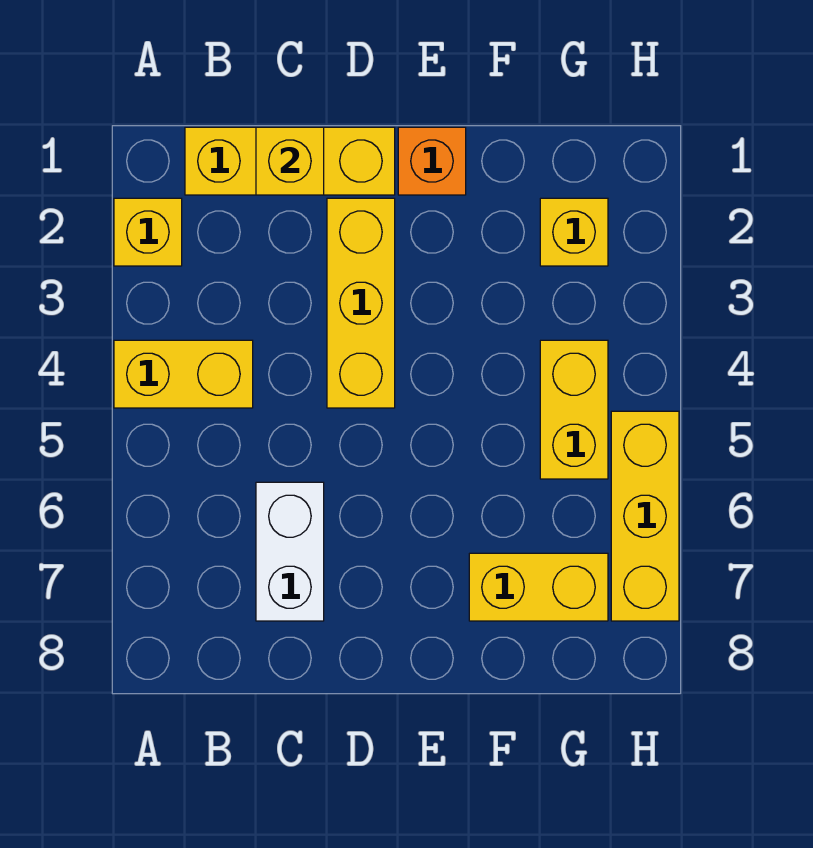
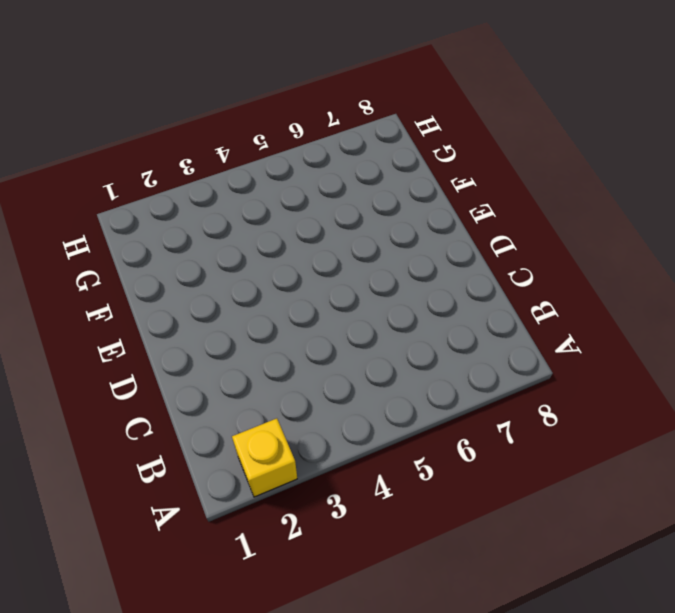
none -> yellow 1x2 brick [114,340,253,408]
none -> yellow 1x3 brick [185,127,395,195]

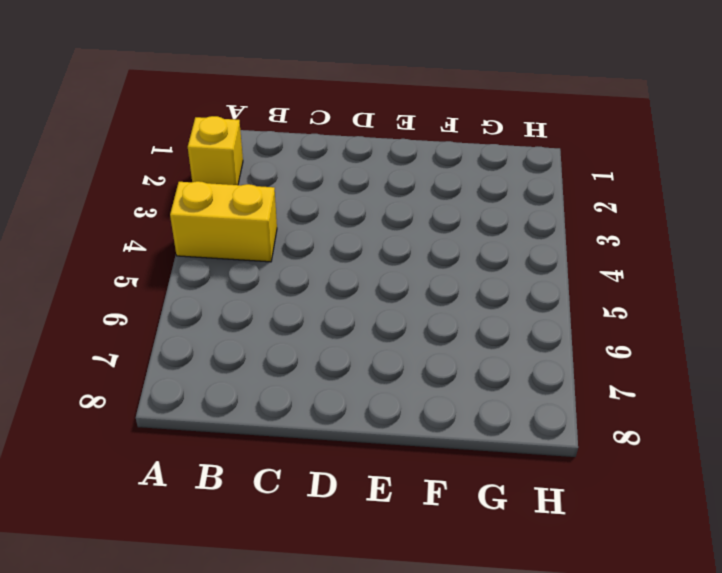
none -> yellow 1x3 brick [185,127,395,195]
none -> white 1x2 brick [256,482,324,621]

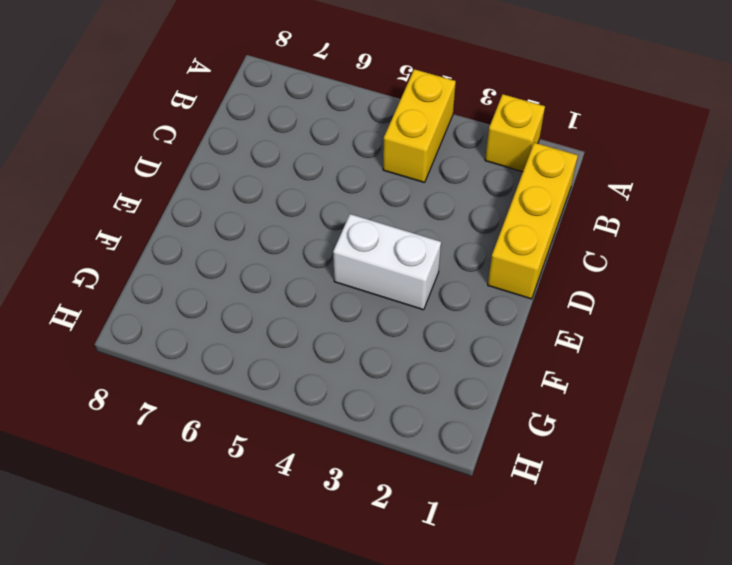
white 1x2 brick [333,214,441,310] -> white 1x2 brick moved to [256,482,324,621]
none -> yellow 1x3 brick [327,198,395,408]
none -> orange 1x1 brick [398,127,466,195]

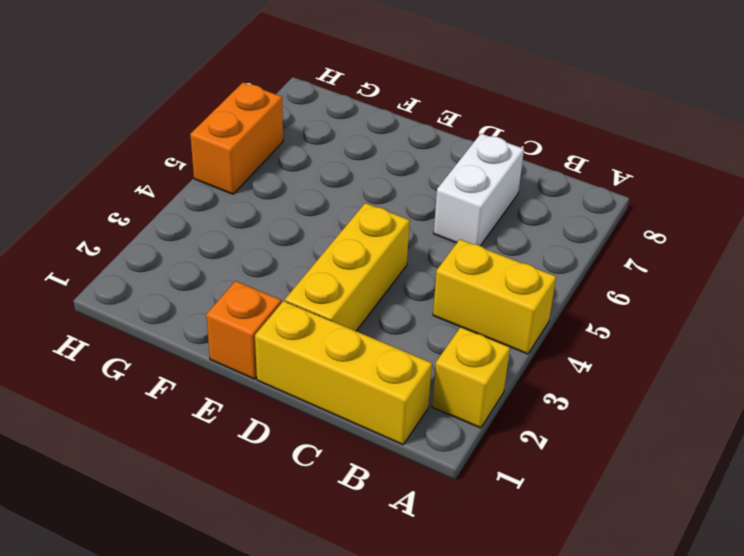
orange 1x2 brick [190,83,283,194] -> yellow 1x3 brick [611,411,679,621]
none -> yellow 1x2 brick [469,553,608,621]
none -> yellow 1x1 brick [540,198,608,266]

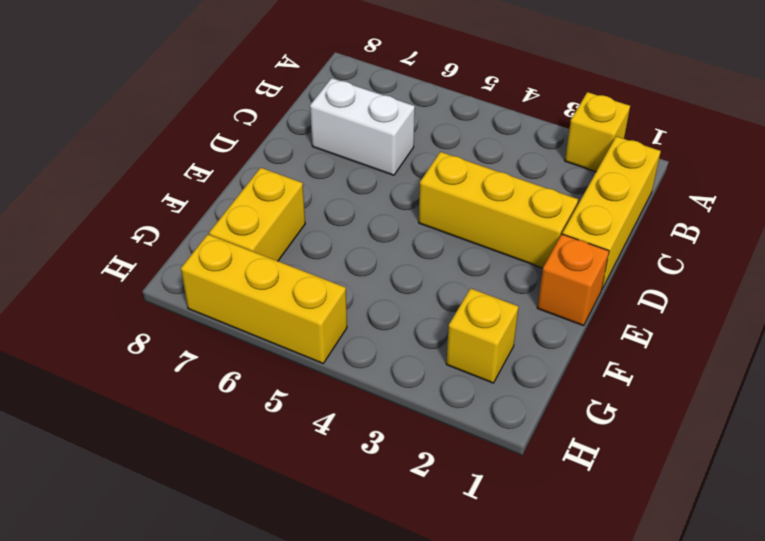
none -> yellow 1x2 brick [114,340,253,408]
none -> yellow 1x2 brick [540,340,608,479]

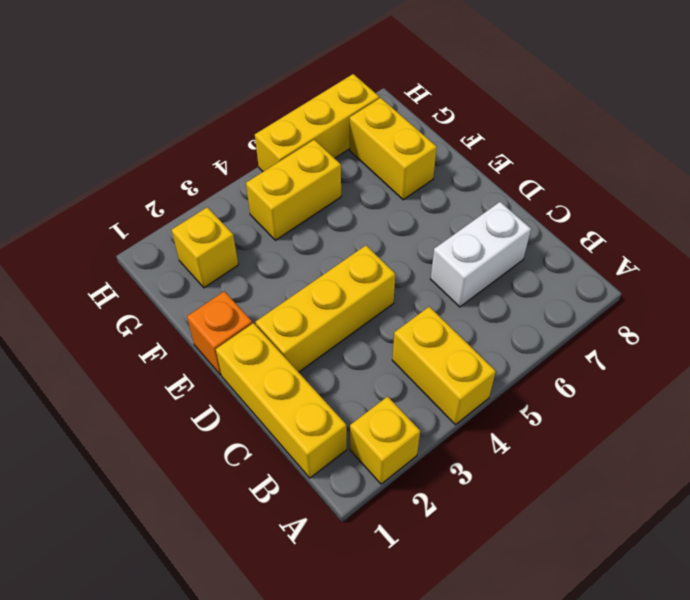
none -> yellow 1x1 brick [256,127,324,195]

